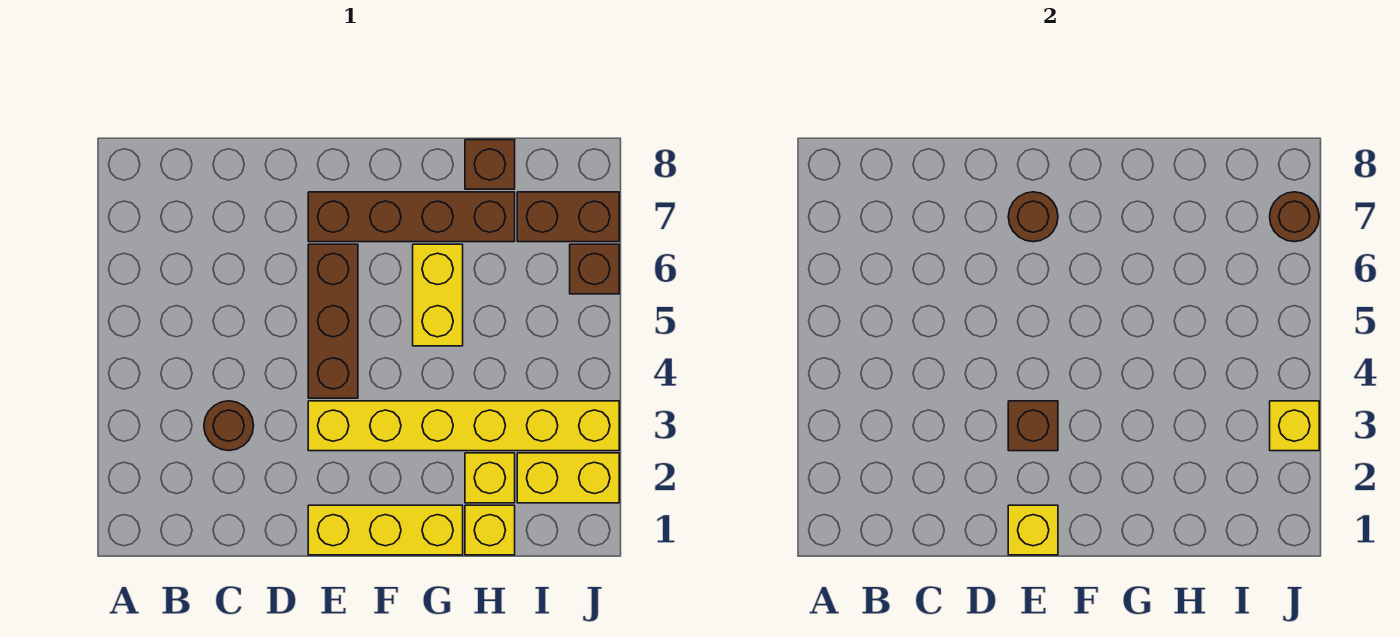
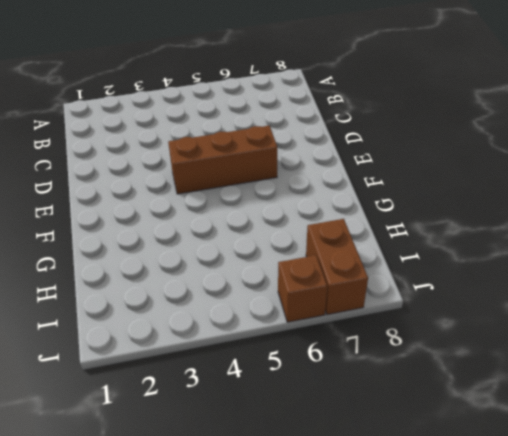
none -> brown 1x1 round brick [204,401,254,451]
none -> yellow 1x3 brick [308,505,463,555]
none -> yellow 1x6 brick [308,401,619,451]

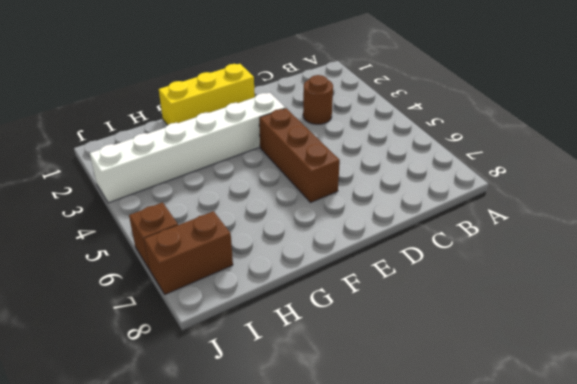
white 1x6 brick [90,92,285,203] -> yellow 1x6 brick [308,401,619,451]
none -> brown 1x4 brick [308,192,515,242]
none -> yellow 1x2 brick [413,244,463,346]
none -> yellow 1x1 brick [465,505,515,555]

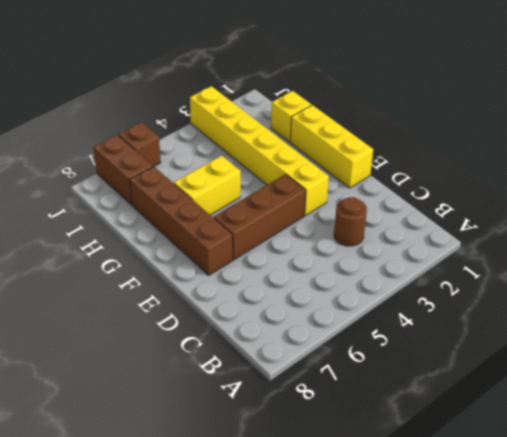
none -> yellow 1x1 brick [465,453,515,503]
none -> brown 1x1 brick [465,140,515,189]
none -> yellow 1x2 brick [517,453,619,503]

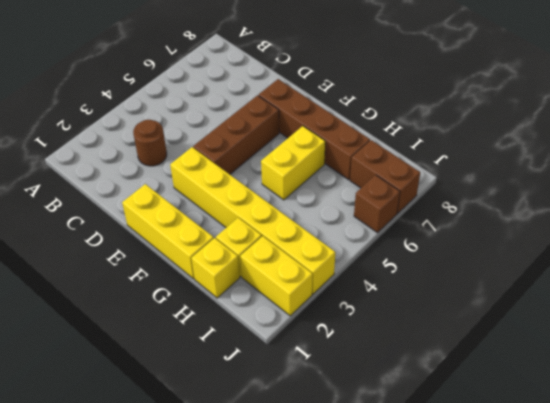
none -> brown 1x1 brick [465,140,515,189]
none -> yellow 1x1 brick [1008,505,1058,555]
none -> brown 1x1 brick [1008,401,1058,451]

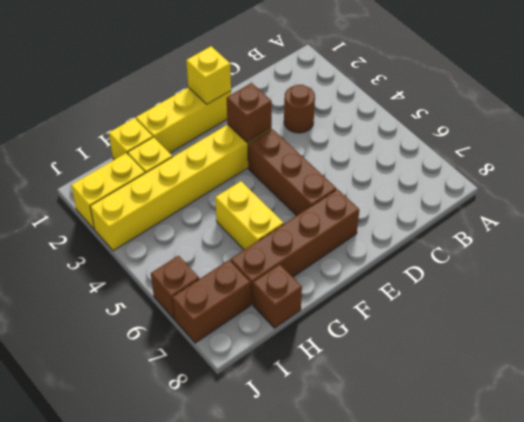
none -> brown 1x1 round brick [1008,192,1058,242]
none -> yellow 1x1 brick [1270,401,1319,451]
none -> brown 1x1 round brick [1270,192,1319,242]

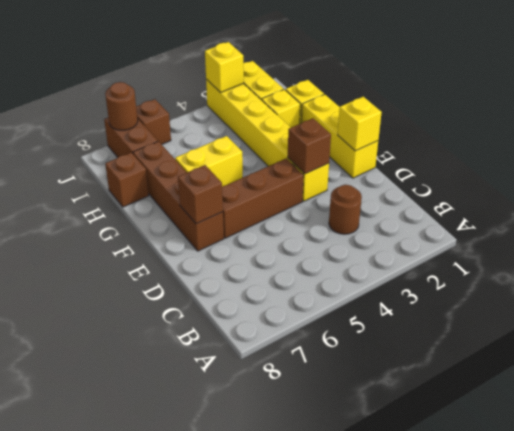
brown 1x1 brick [178,165,223,224] -> brown 1x1 round brick [1008,192,1058,242]

